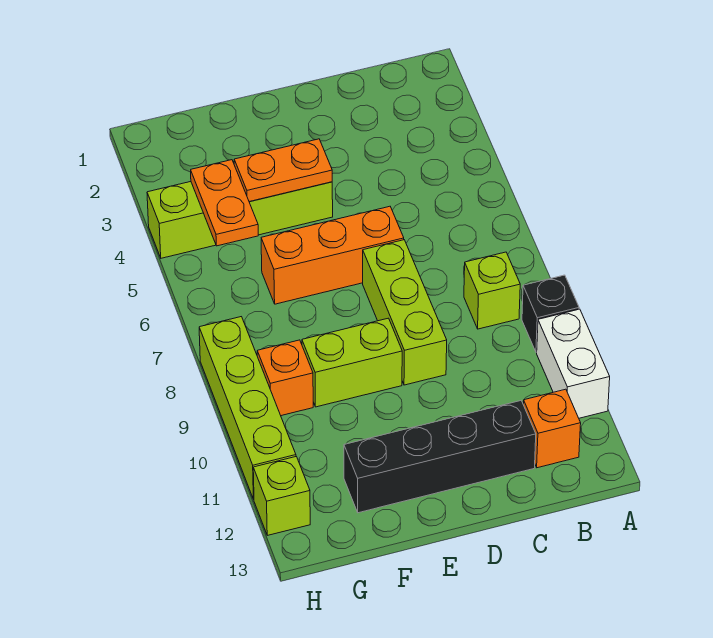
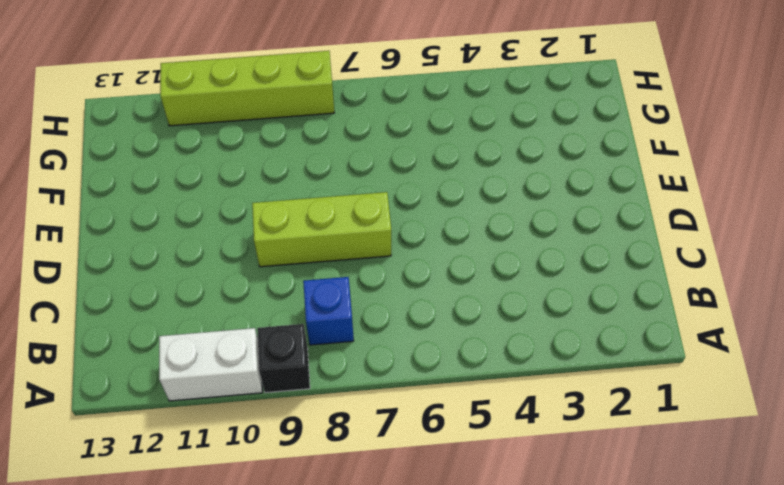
blue 1x1 brick [303,277,354,345] -> lime 1x1 brick [464,252,520,329]
none -> orange 1x1 brick [523,389,581,468]
none -> black 1x4 brick [344,401,536,513]
none -> orange 1x3 brick [261,206,404,304]

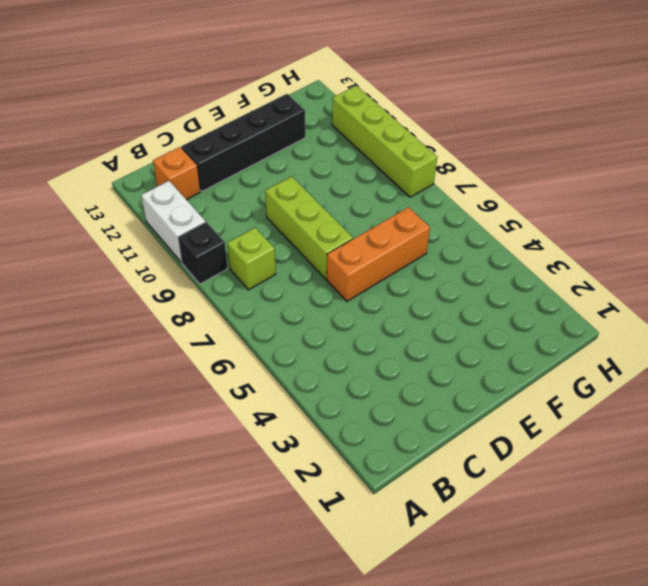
none -> lime 1x4 brick [147,182,333,258]
none -> lime 1x2 brick [302,318,402,407]
none -> orange 1x1 brick [257,340,313,416]

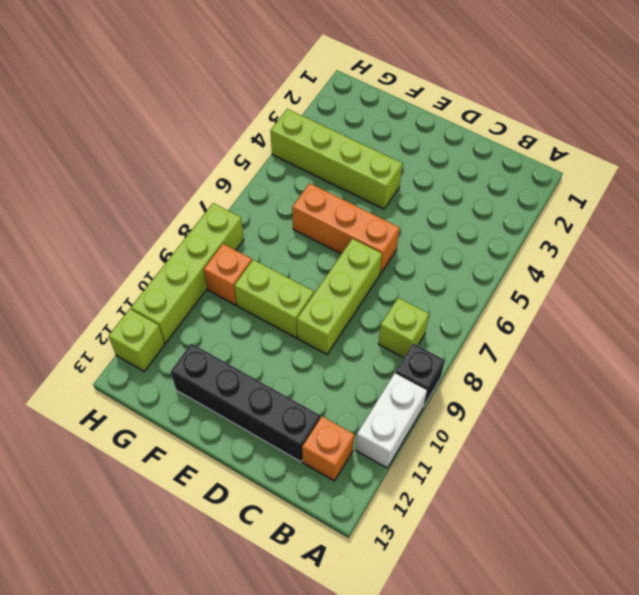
none -> orange 1x2 plate [234,139,332,202]
none -> orange 1x2 plate [191,160,258,246]

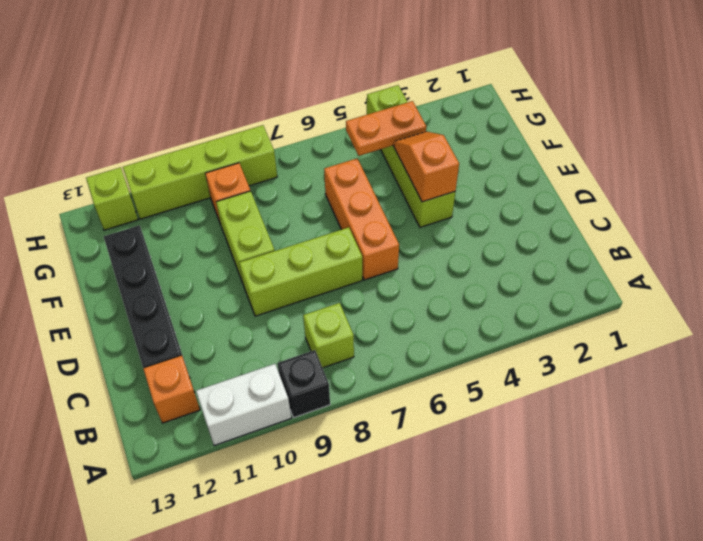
orange 1x2 slope [394,132,459,202] -> orange 1x2 plate [234,139,332,202]

